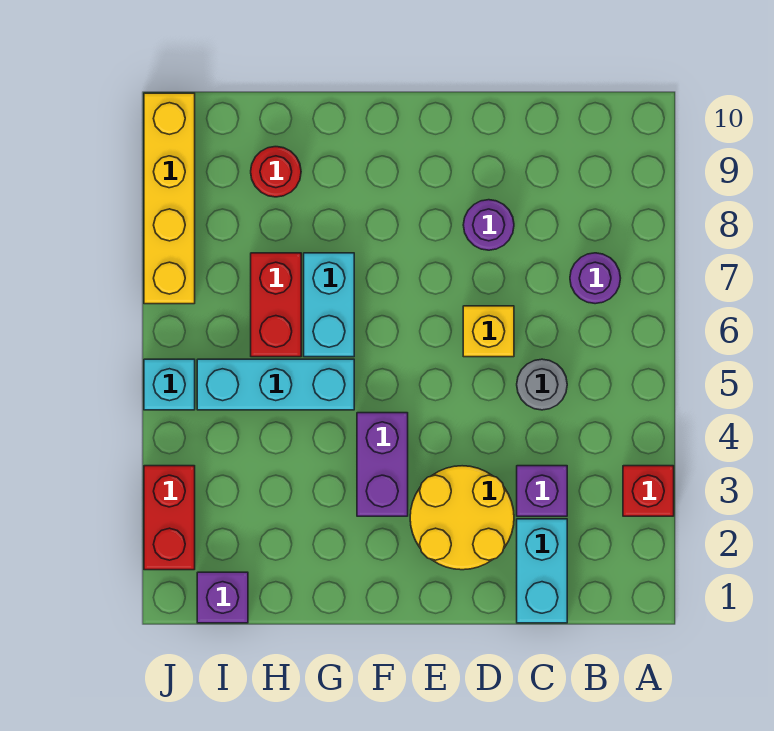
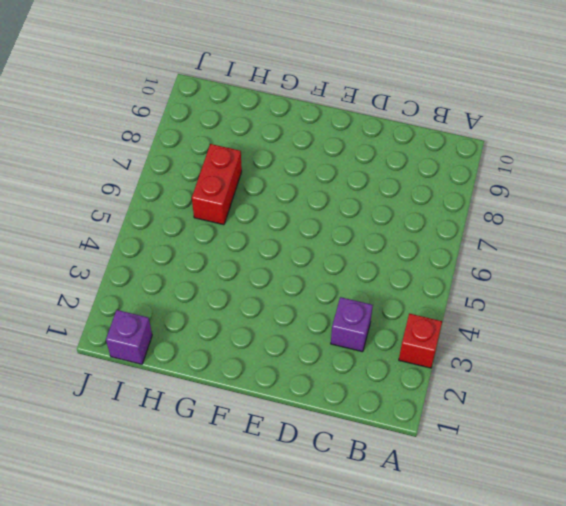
none -> purple 1x1 round brick [570,253,620,304]
none -> cyan 1x2 brick [517,519,567,623]
none -> grey 1x1 round brick [517,359,567,410]

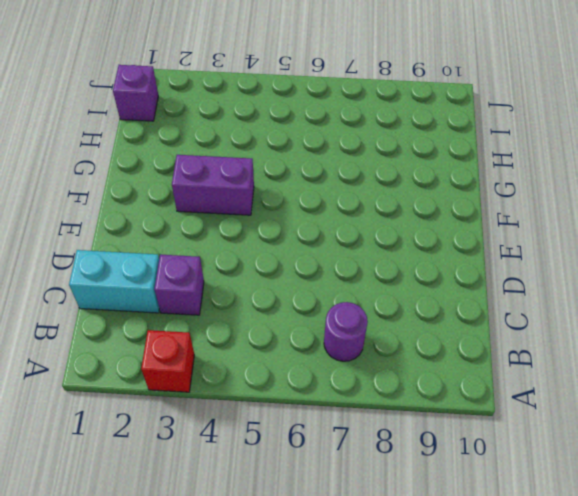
none -> grey 1x1 round brick [517,359,567,410]
none -> yellow 2x2 round brick [410,466,514,570]
none -> yellow 1x1 brick [463,306,514,357]

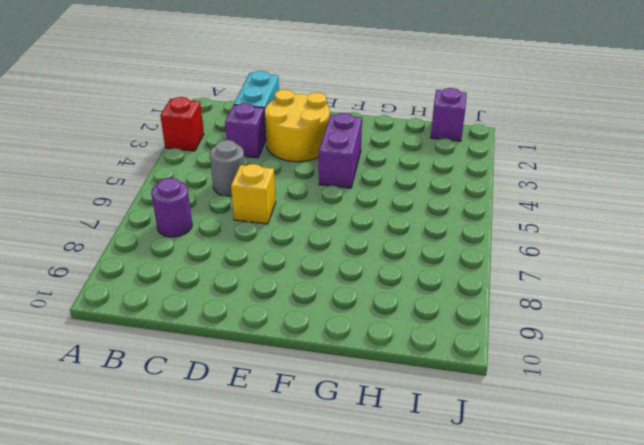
none -> purple 1x1 round brick [463,200,514,250]
none -> cyan 1x3 brick [197,359,354,410]
none -> cyan 1x2 brick [304,253,354,357]

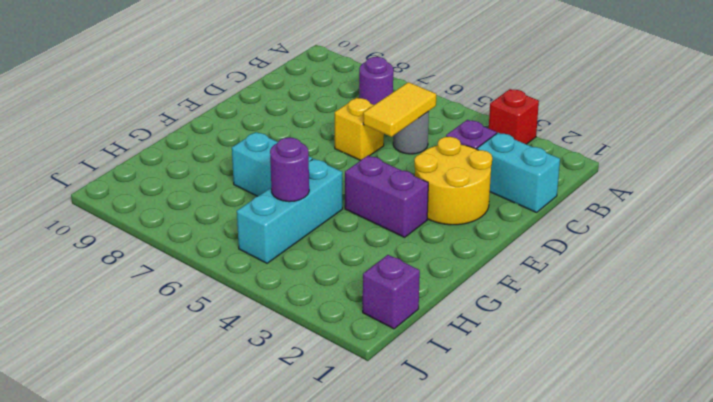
yellow 1x2 tile [363,82,436,137] -> none
purple 1x1 round brick [270,138,309,202] -> purple 1x1 round brick moved to [463,200,514,250]
none -> red 1x2 brick [251,253,301,357]
none -> red 1x1 round brick [251,147,301,197]
none -> red 1x2 brick [144,466,195,570]

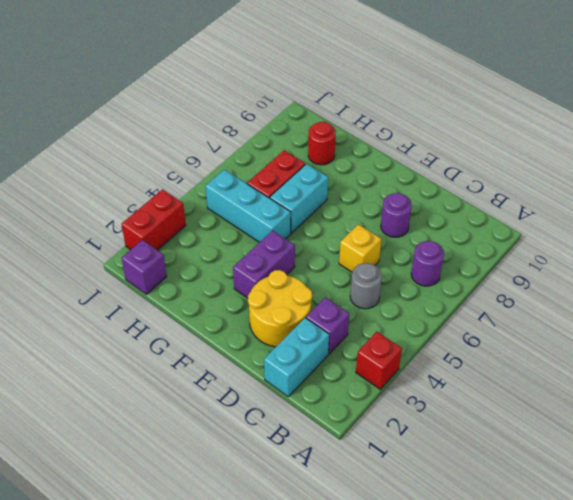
none -> cyan 1x1 brick [144,359,195,410]
none -> yellow 1x4 brick [144,93,195,304]

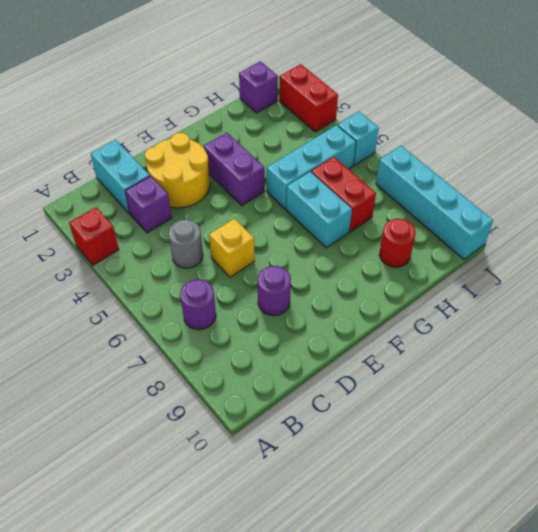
cyan 1x4 brick [376,146,493,259] -> yellow 1x4 brick [144,93,195,304]

